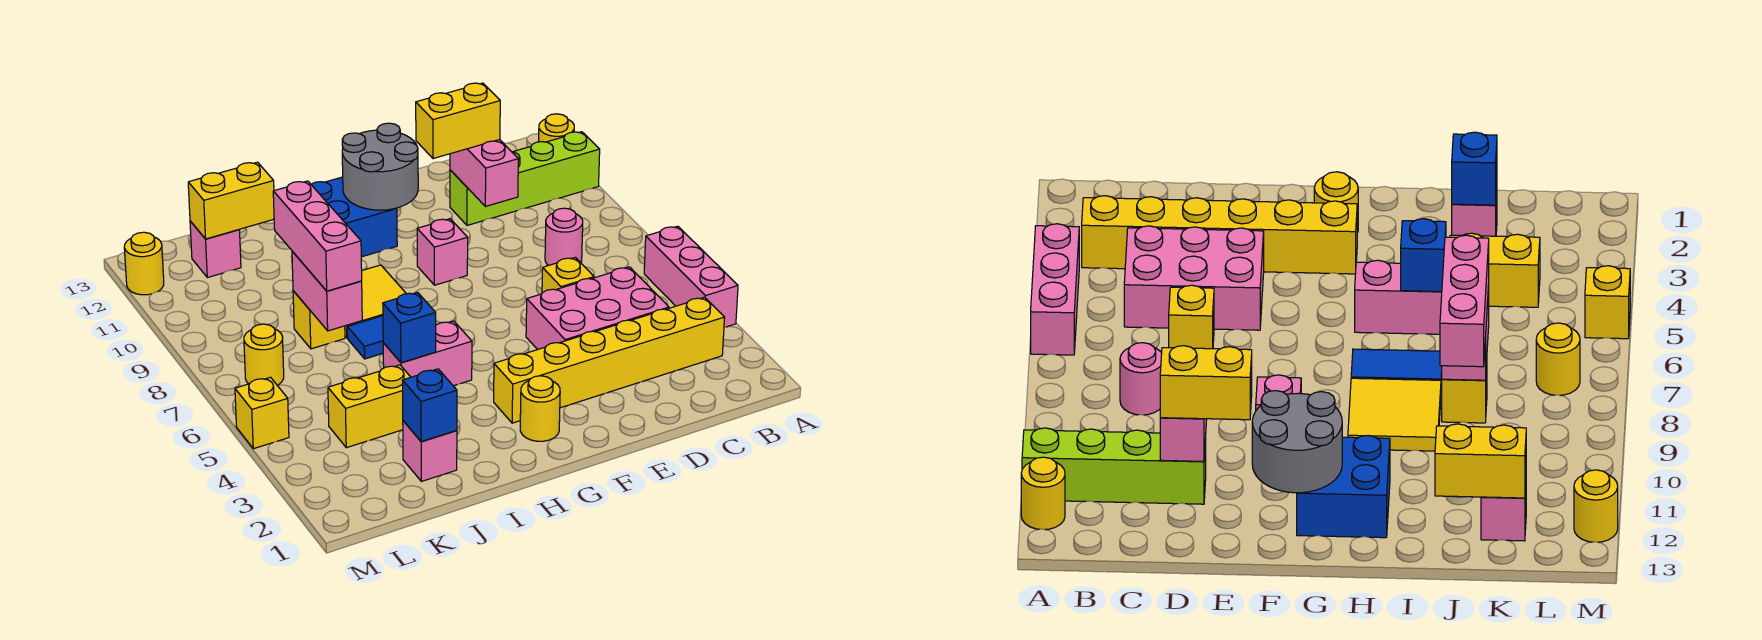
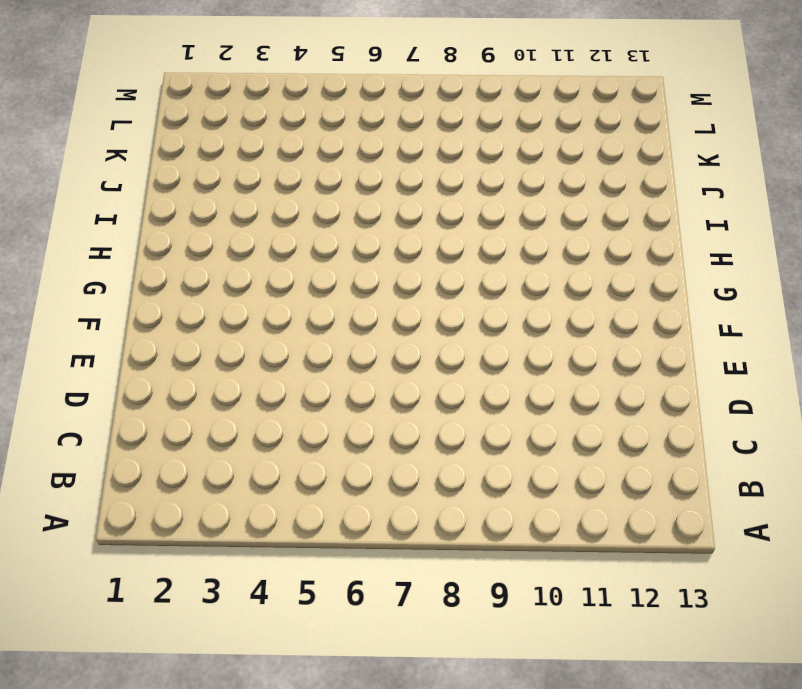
none -> pink 1x3 brick [644,226,738,327]
none -> lime 1x4 brick [450,132,600,225]
none -> yellow 1x1 round brick [539,114,574,142]

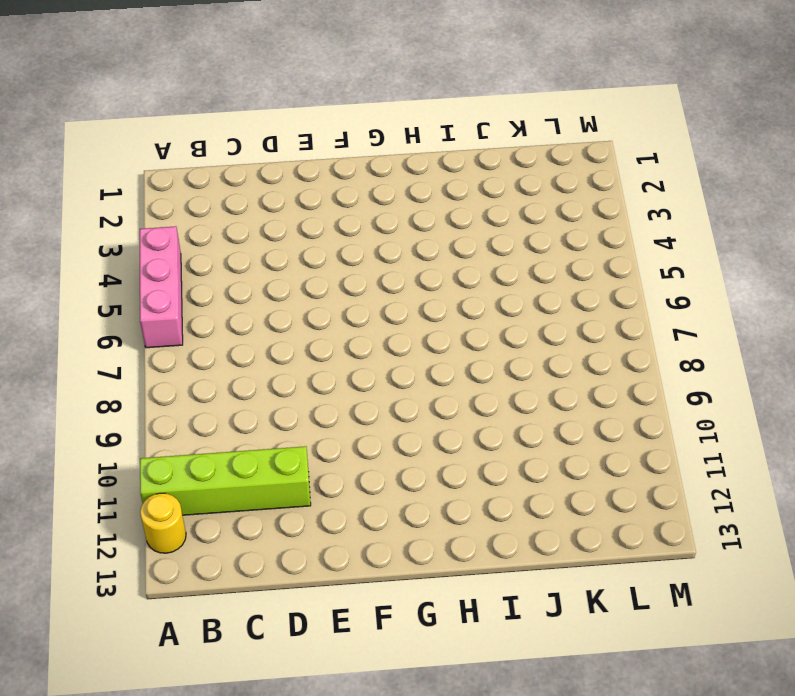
none -> yellow 1x6 brick [494,297,725,423]
none -> pink 2x3 brick [526,267,669,350]
none -> pink 1x1 round brick [545,208,583,266]

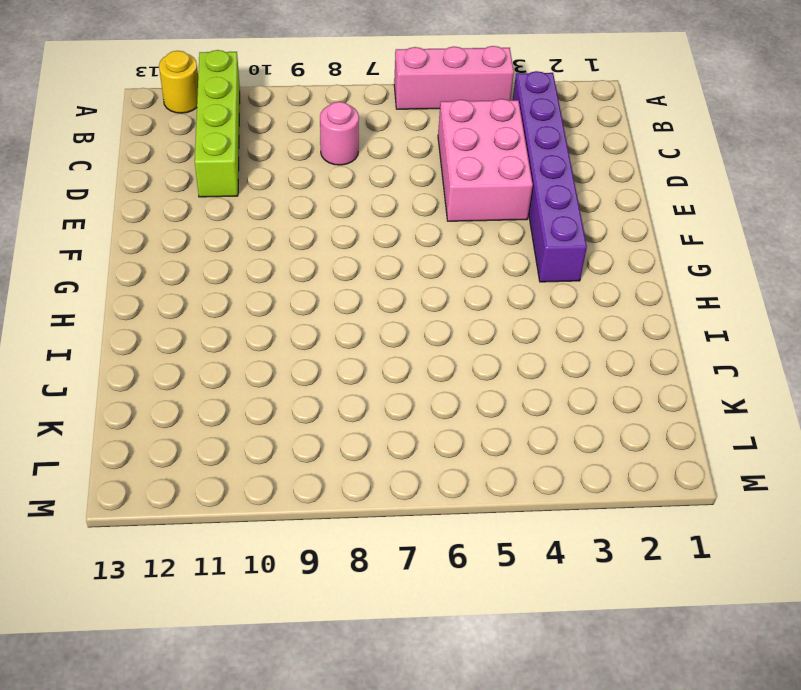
purple 1x6 brick [513,71,587,282] -> yellow 1x6 brick [494,297,725,423]
none -> yellow 1x1 brick [542,257,594,293]
none -> pink 1x1 brick [417,219,468,285]
none -> yellow 1x1 round brick [520,376,560,441]

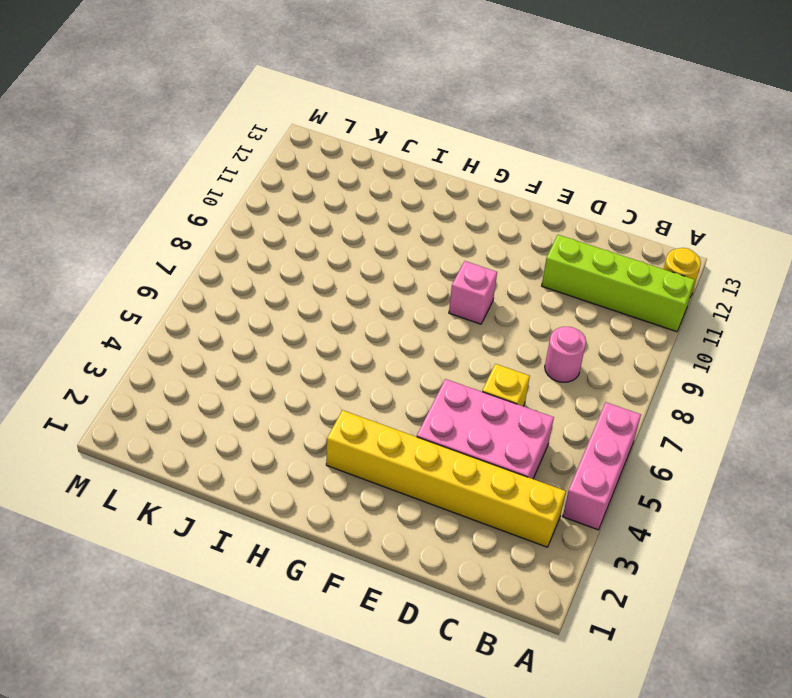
none -> yellow 1x1 round brick [520,376,560,441]
none -> blue 2x2 brick [311,177,397,257]
none -> pink 1x2 brick [383,321,472,386]

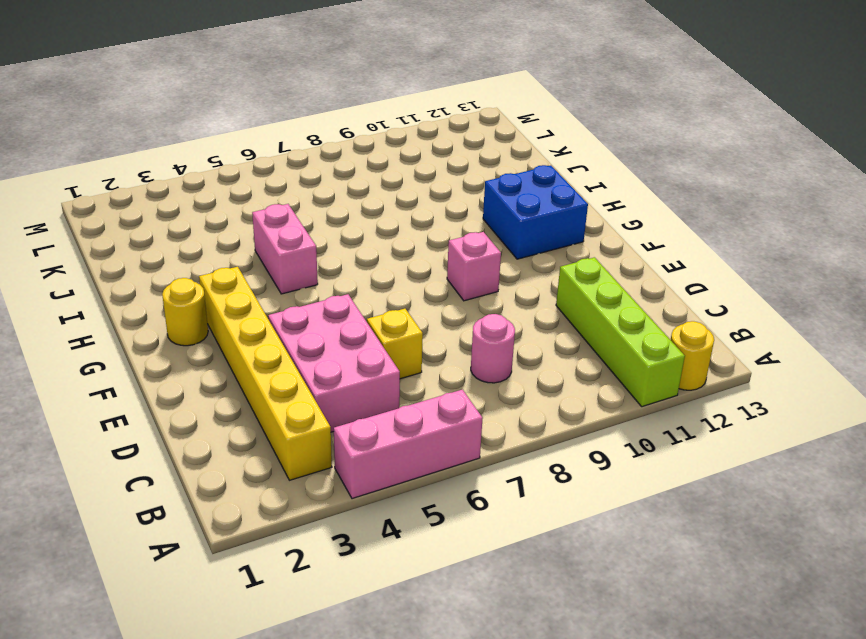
none -> blue 1x2 tile [347,316,383,359]
none -> yellow 2x2 tile [345,265,406,338]
none -> pink 1x1 brick [403,421,457,481]

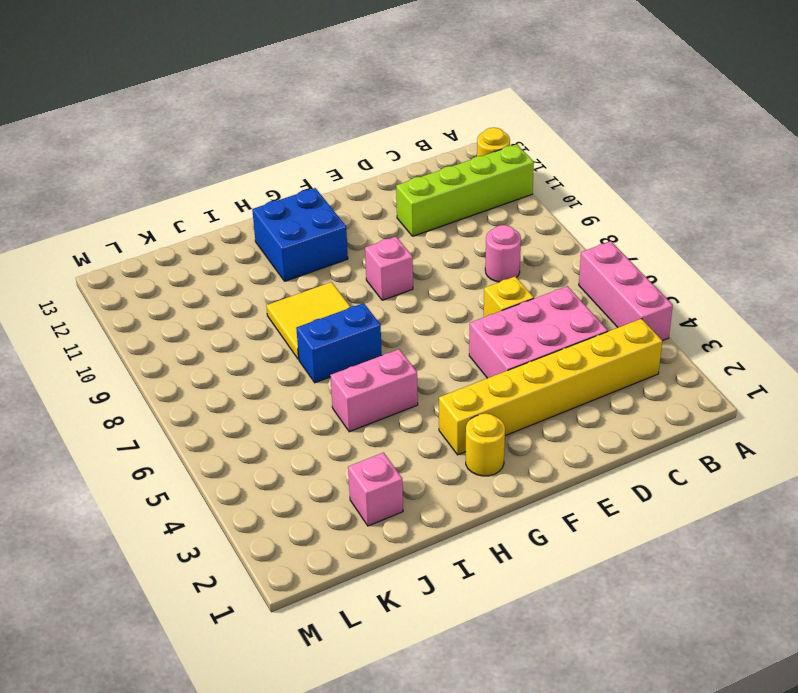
blue 1x2 brick [296,303,382,383] -> blue 1x2 tile [347,316,383,359]
none -> yellow 1x2 brick [328,365,410,448]
none -> yellow 1x1 brick [293,291,345,349]
none -> pink 1x1 brick [190,221,241,278]

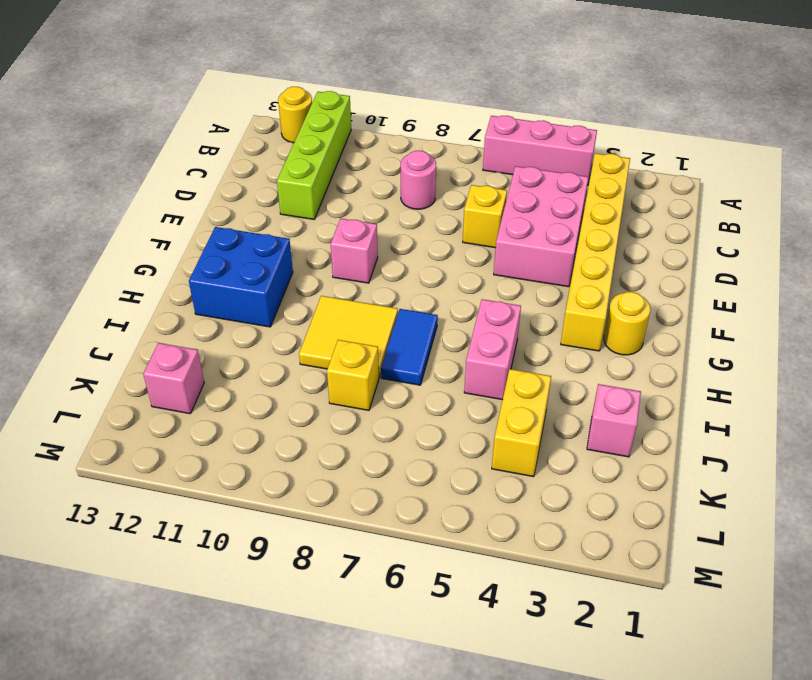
none -> yellow 1x1 round brick [244,324,284,385]
none -> yellow 1x1 brick [235,377,289,449]
none -> yellow 1x1 round brick [124,232,164,295]

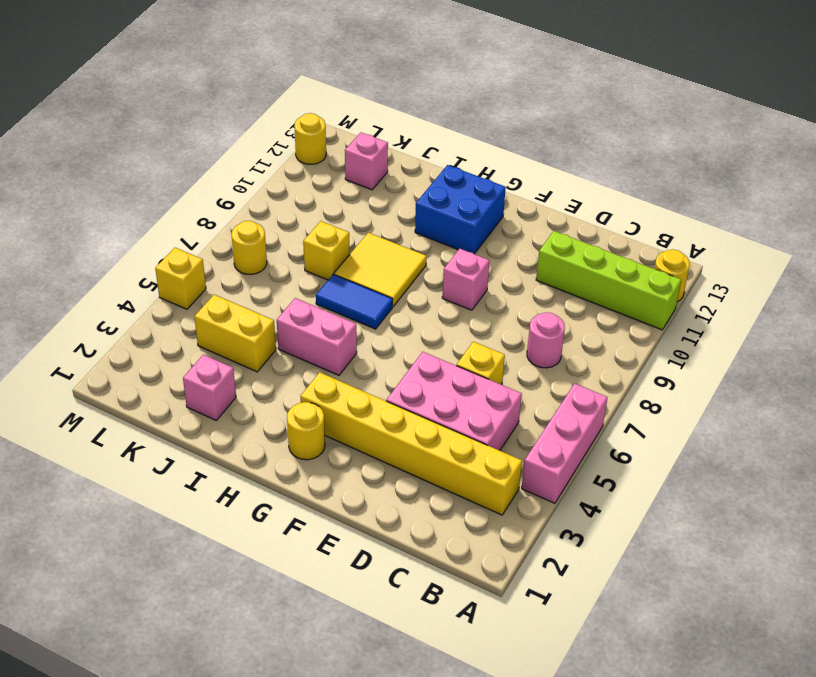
none -> pink 1x2 brick [450,140,518,207]
none -> grey 2x2 round brick [342,123,418,210]
none -> blue 1x1 brick [383,292,436,363]

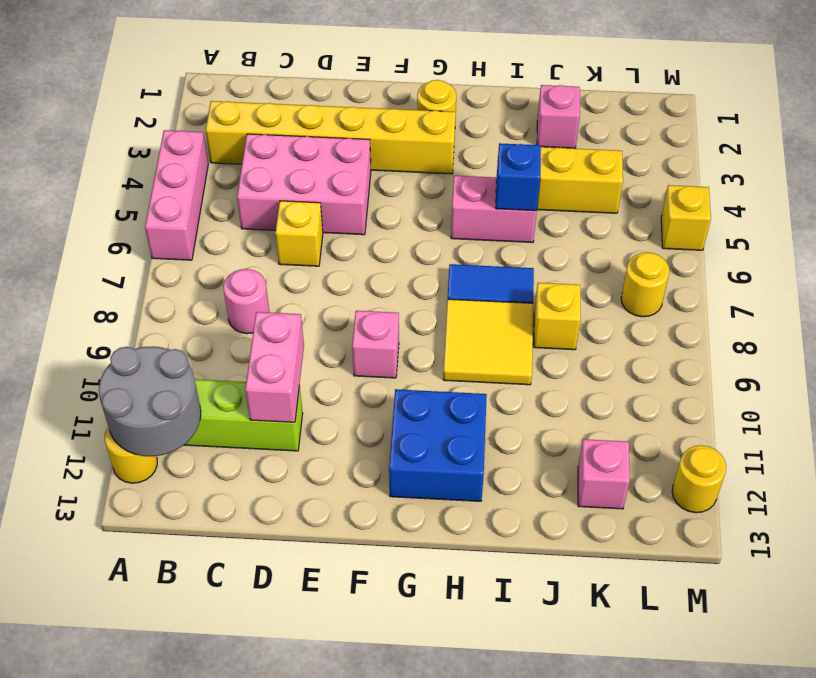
grey 2x2 round brick [99,346,201,456] -> grey 2x2 round brick moved to [342,123,418,210]
none -> blue 1x1 brick [402,369,457,442]
none -> pink 1x2 brick [292,251,362,331]
none -> yellow 1x2 brick [188,162,274,239]

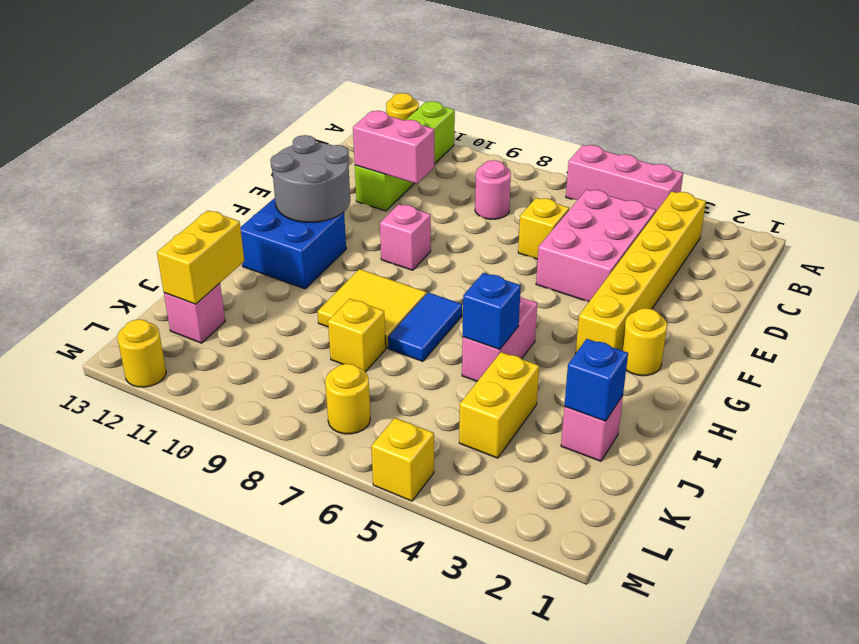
none -> pink 1x2 brick [292,251,362,331]
none -> yellow 1x2 brick [416,83,500,159]
none -> pink 1x3 brick [273,181,362,291]

